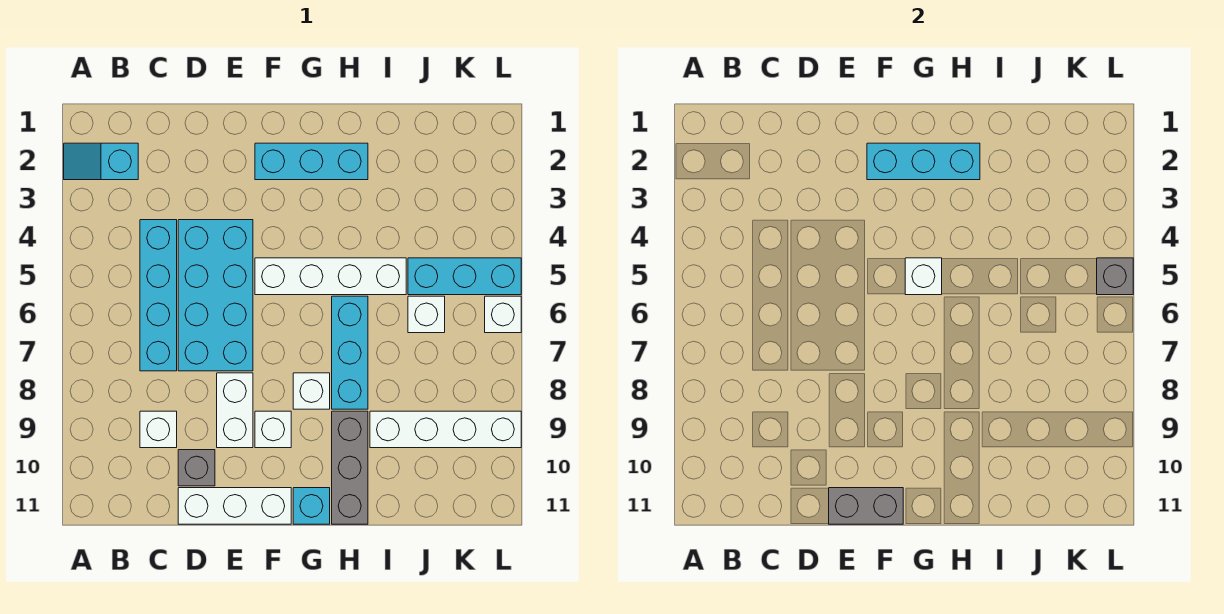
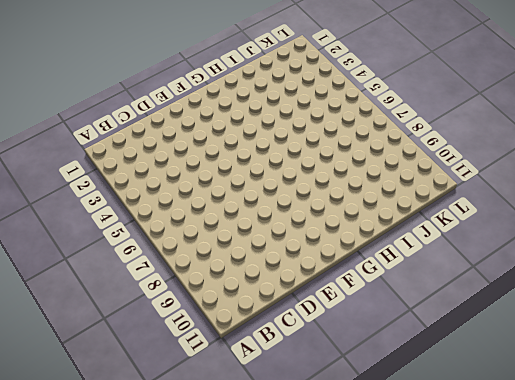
none -> cyan 1x2 slope [64,143,138,180]
none -> cyan 1x4 brick [140,220,177,371]
none -> white 1x1 brick [140,411,177,448]

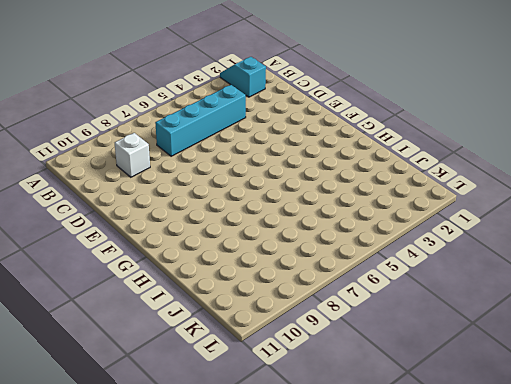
none -> cyan 2x4 brick [178,220,253,371]
none -> grey 1x1 brick [178,450,215,486]
none -> white 1x3 brick [178,488,291,524]

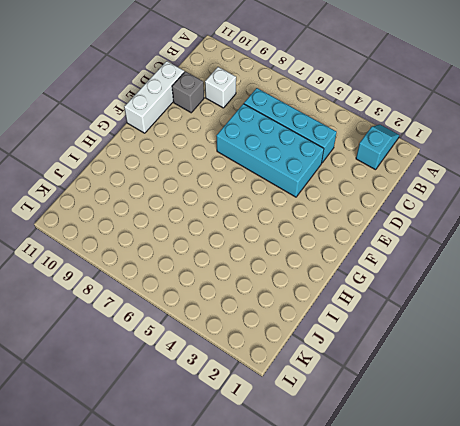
none -> white 1x2 brick [217,373,253,448]
none -> cyan 1x3 brick [255,143,368,180]
none -> white 1x4 brick [255,258,406,295]

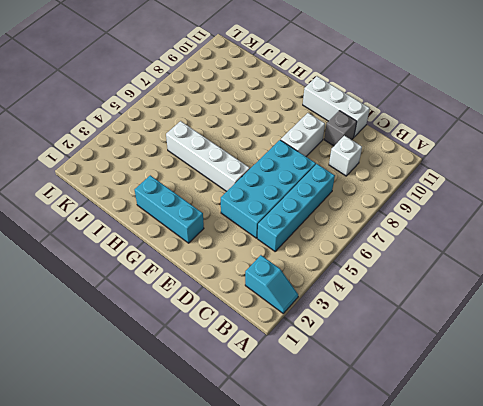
none -> white 1x1 brick [255,411,291,448]
none -> white 1x1 brick [293,373,330,409]
none -> cyan 1x1 brick [293,488,330,524]

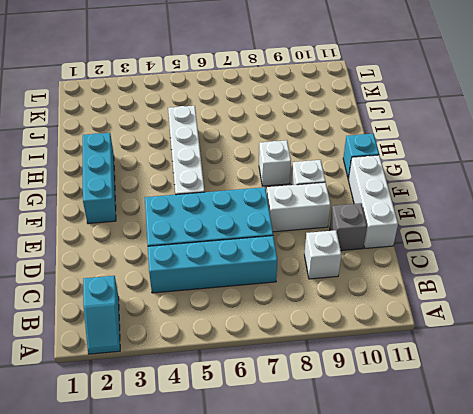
none -> cyan 1x3 brick [332,296,368,409]
none -> grey 1x3 brick [332,411,368,524]
none -> white 1x4 brick [370,411,521,448]

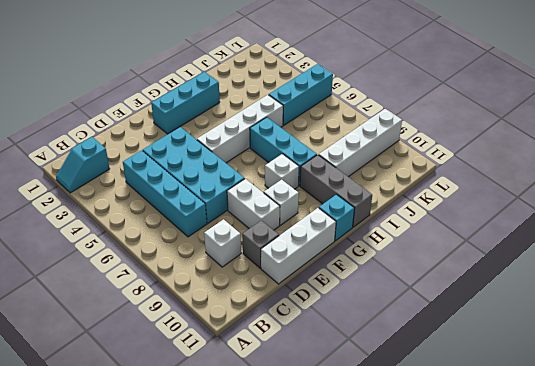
none -> white 1x1 brick [408,296,445,333]
none -> white 1x1 brick [485,296,521,333]
none -> grey 1x2 brick [829,488,903,524]

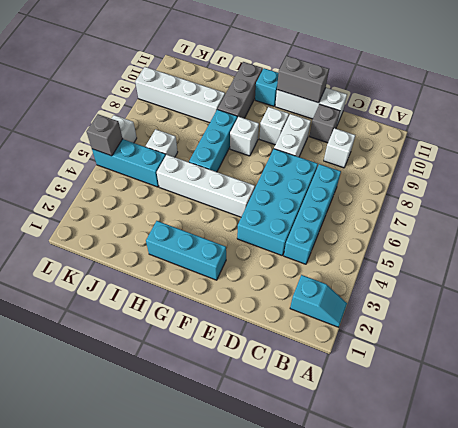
none -> cyan 1x3 brick [867,143,980,180]
none -> white 1x1 brick [905,258,942,295]

